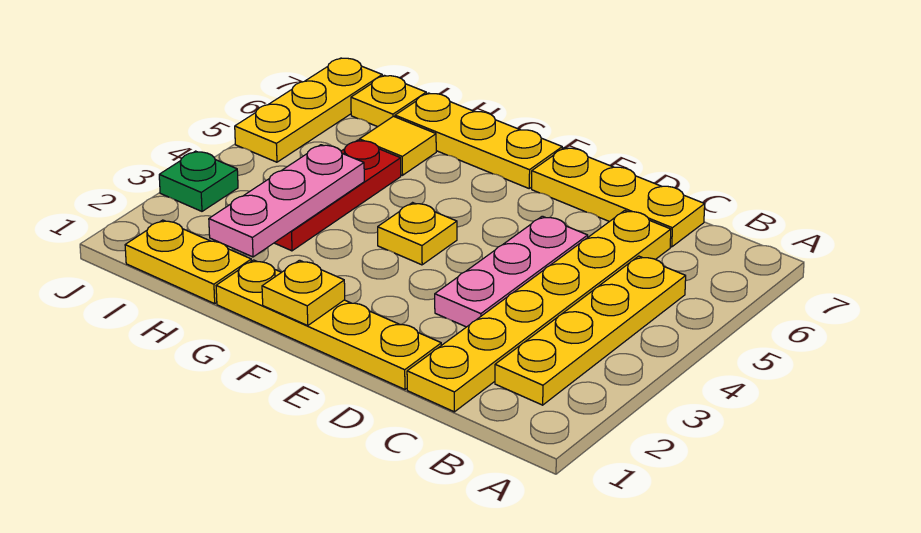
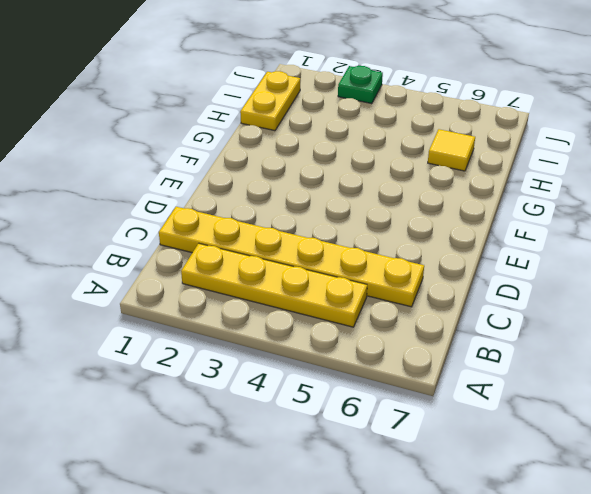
none -> yellow 1x3 plate [532,148,705,247]
none -> yellow 1x4 plate [216,260,441,389]
none -> pink 1x3 plate [435,216,588,327]

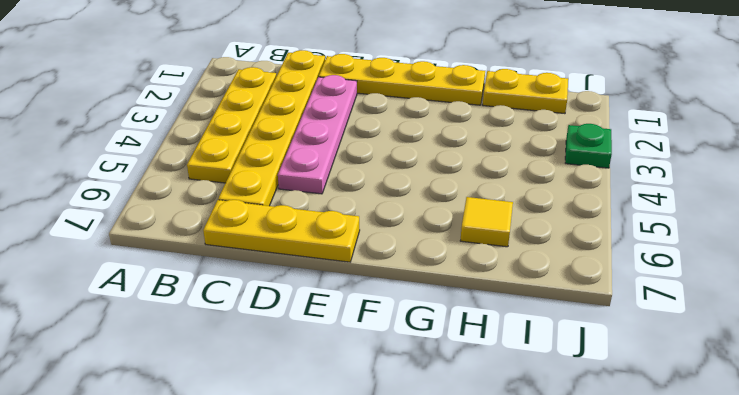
pink 1x4 plate [278,75,357,194] -> pink 1x3 plate [435,216,588,327]
none -> yellow 1x1 plate [378,203,457,265]
none -> yellow 1x3 plate [395,93,562,188]
none -> red 1x3 plate [275,140,401,251]

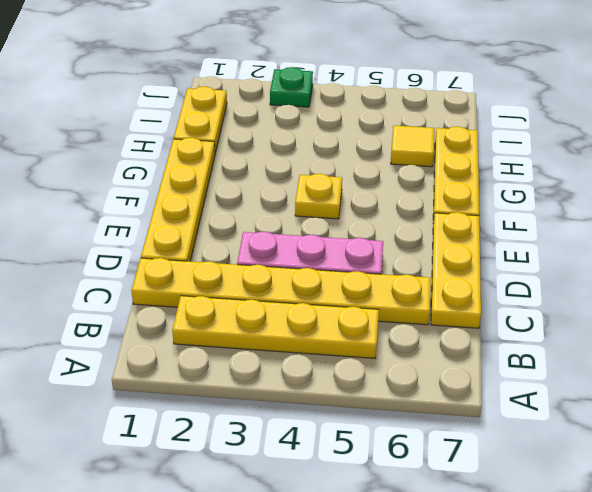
none -> red 1x3 plate [275,140,401,251]
none -> yellow 1x1 plate [351,75,426,127]
none -> yellow 1x3 plate [235,58,382,162]

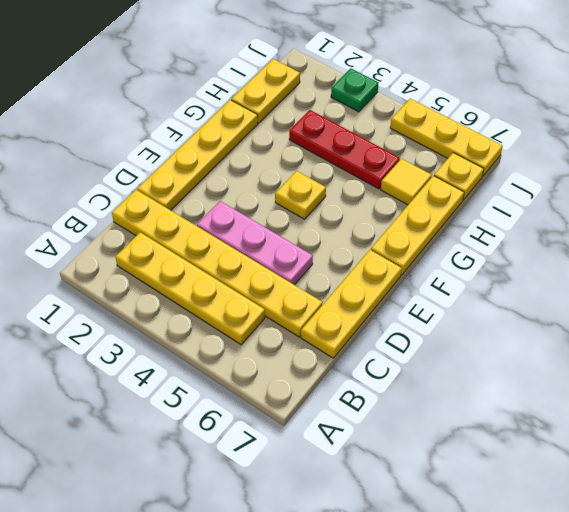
none -> yellow 1x1 plate [262,260,345,325]
none -> pink 1x3 plate [209,145,364,257]

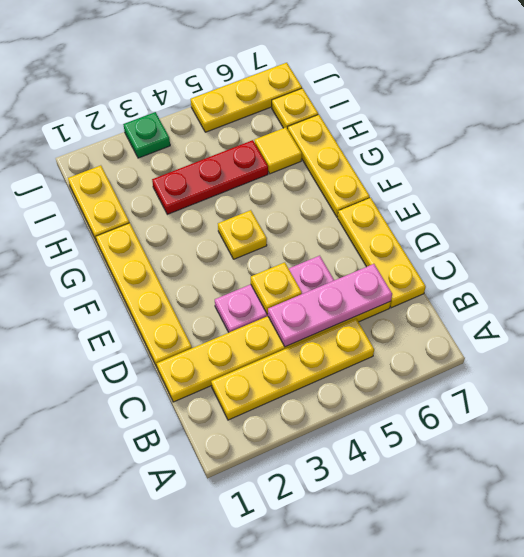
pink 1x3 plate [268,264,392,347] -> pink 1x3 plate moved to [209,145,364,257]
yellow 1x1 plate [251,262,302,314] -> yellow 1x1 plate moved to [262,260,345,325]

